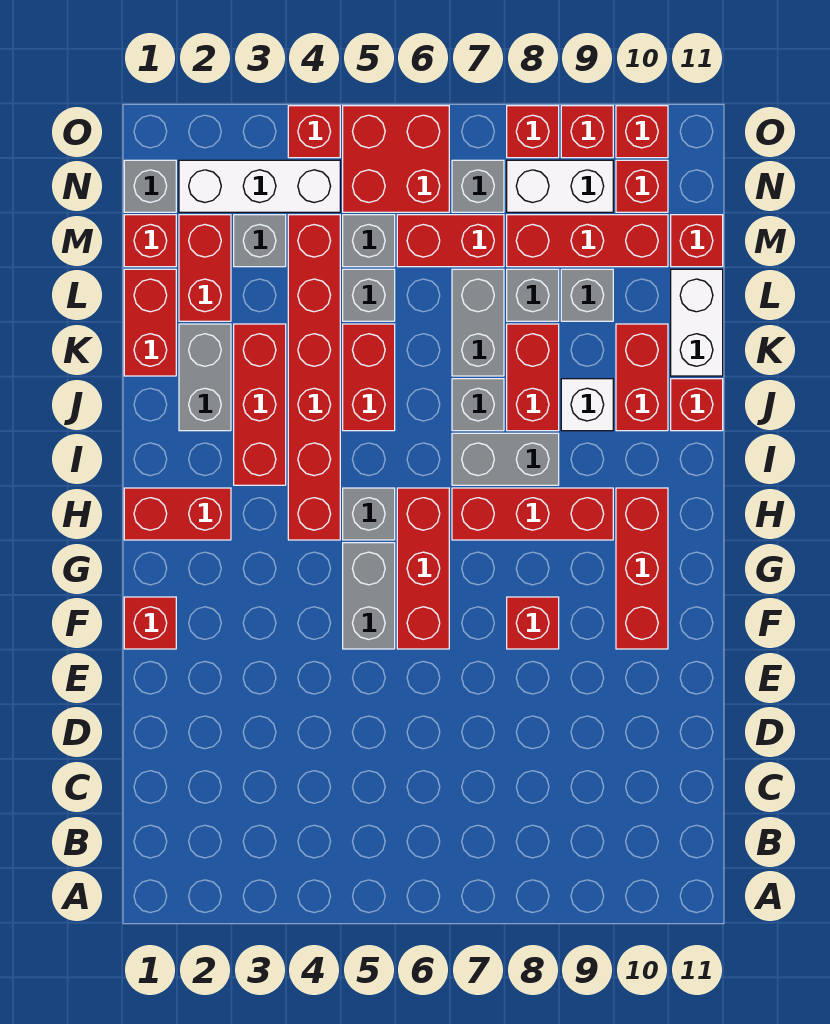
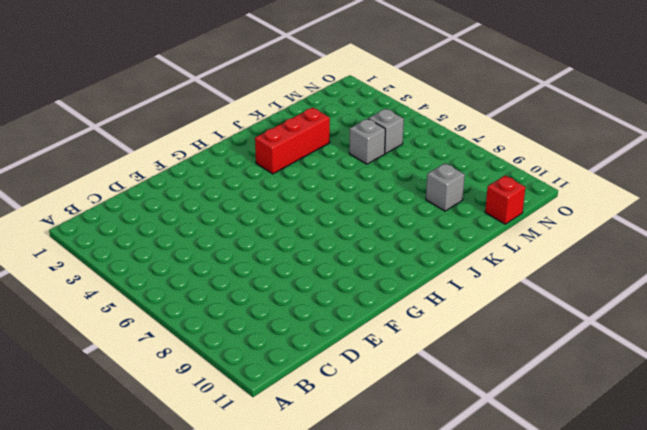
none -> red 1x1 brick [124,597,176,649]
none -> grey 1x2 brick [343,543,395,649]
none -> red 1x3 brick [397,488,449,649]
none -> red 1x1 brick [507,597,559,649]

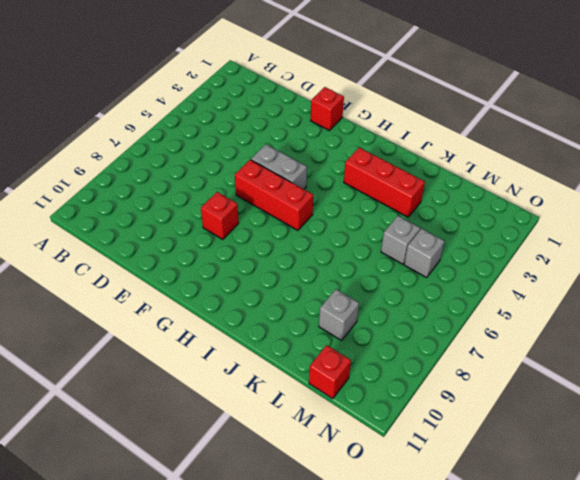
none -> red 1x3 brick [616,488,668,649]
none -> red 1x2 brick [124,488,231,540]
none -> red 1x6 brick [288,215,340,540]
none -> grey 1x1 brick [343,488,395,540]

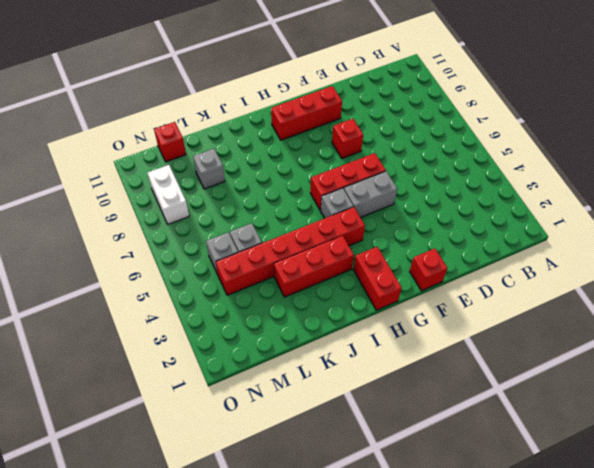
none -> red 1x3 brick [452,488,613,540]
none -> grey 1x2 brick [452,433,559,485]
none -> grey 1x2 brick [179,324,231,431]
none -> red 1x2 brick [343,324,395,431]

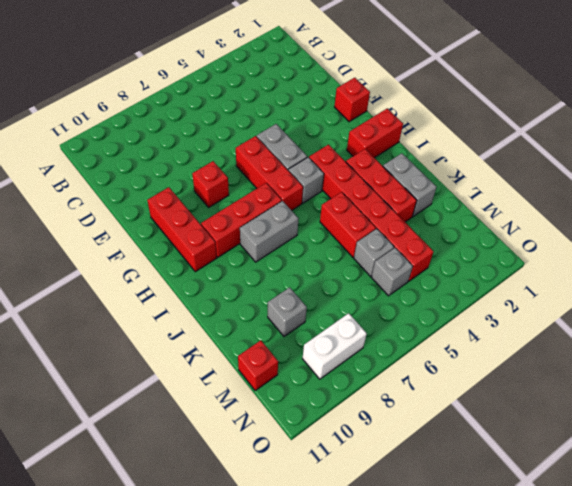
none -> grey 1x1 brick [452,379,504,431]
none -> red 1x2 brick [507,324,559,431]
none -> white 1x1 brick [561,379,613,431]
none -> red 1x2 brick [616,324,668,431]

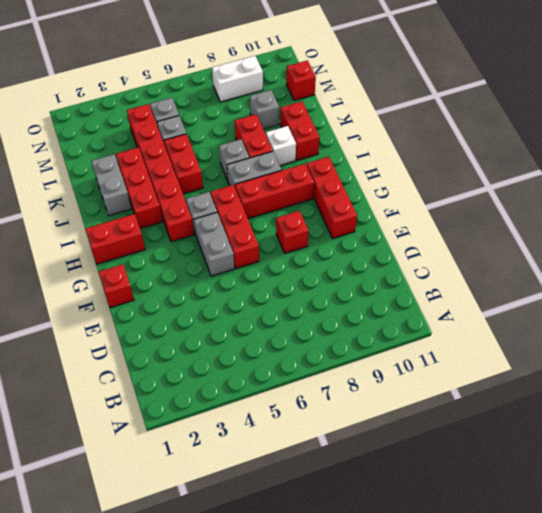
none -> red 1x1 brick [671,379,723,431]
none -> red 1x2 brick [124,269,176,376]
none -> grey 1x2 brick [452,269,504,376]
none -> white 1x2 brick [671,269,723,376]

